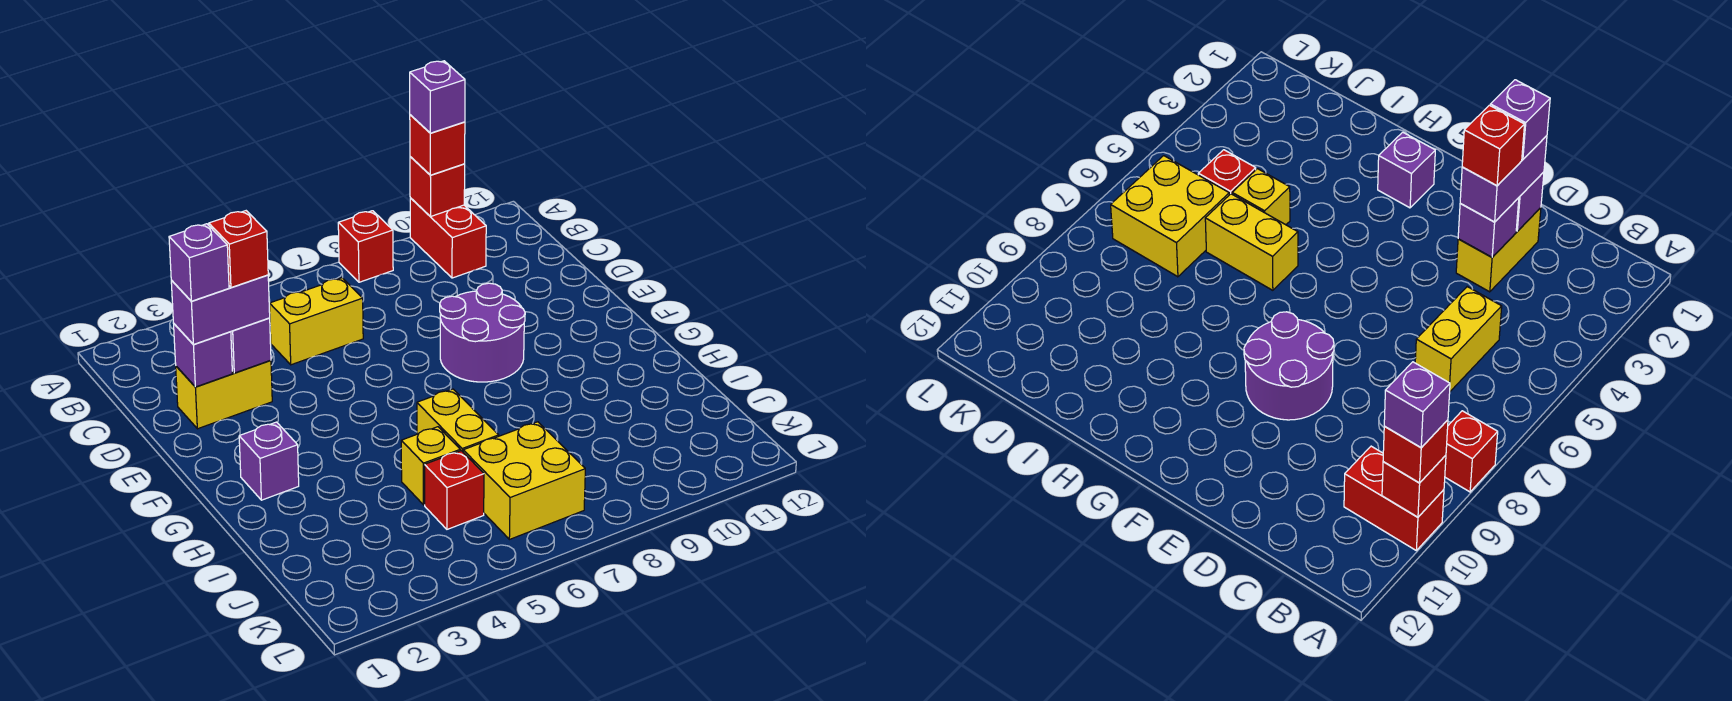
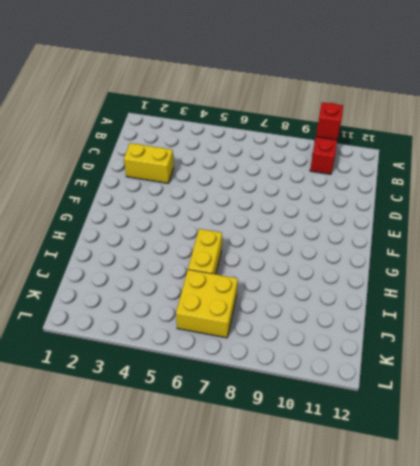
none -> red 1x1 brick [338,211,393,282]
none -> yellow 1x2 brick [269,278,363,365]
none -> purple 2x2 round brick [440,283,525,382]

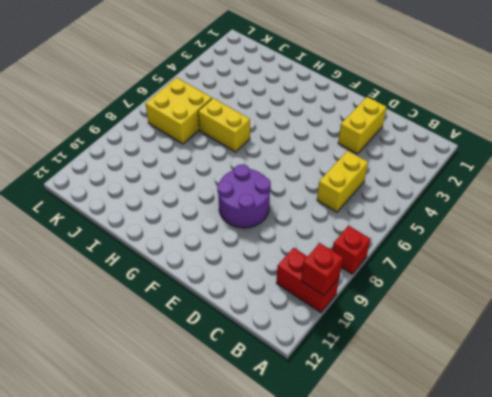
none -> purple 1x1 brick [239,422,299,500]
none -> yellow 1x1 brick [401,427,460,505]
none -> red 1x1 brick [425,451,484,529]

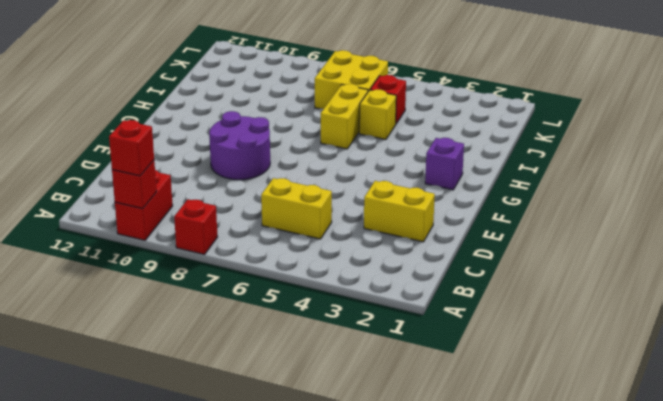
none -> purple 1x1 brick [174,324,232,387]
none -> purple 1x1 brick [231,318,271,373]
none -> purple 1x2 brick [171,275,270,344]

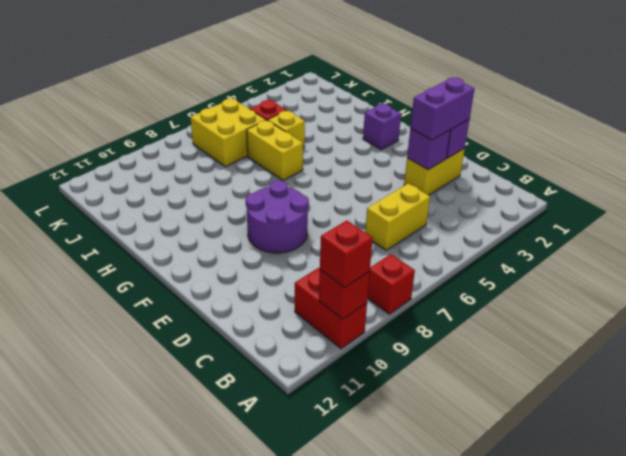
none -> purple 1x1 brick [410,61,465,133]
none -> purple 1x1 brick [169,224,229,301]
none -> red 1x1 brick [209,211,268,288]

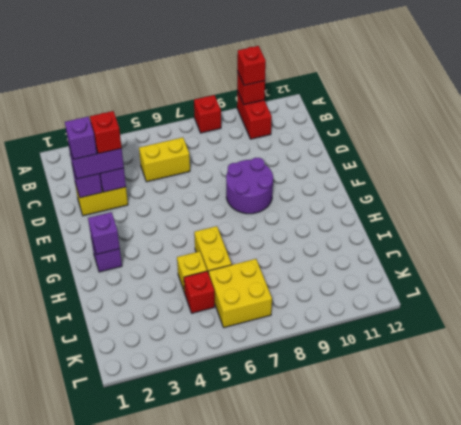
purple 1x1 brick [88,212,120,255] -> purple 1x1 brick moved to [410,61,465,133]

